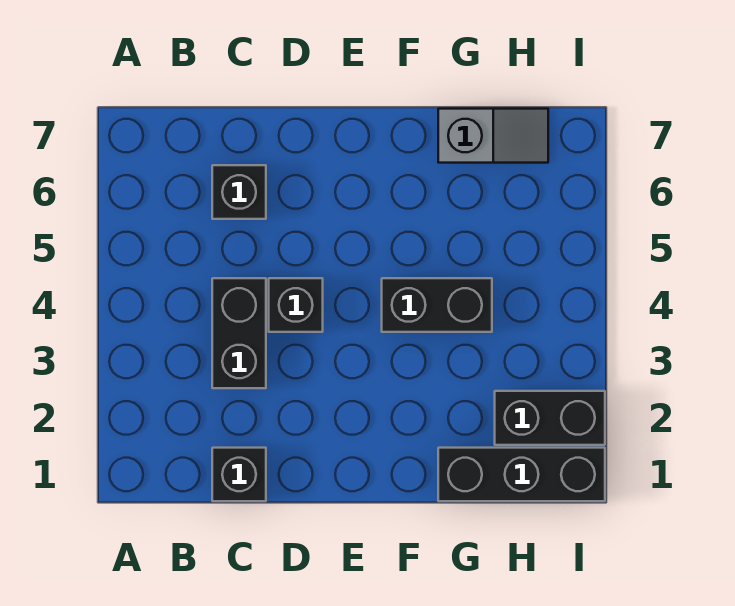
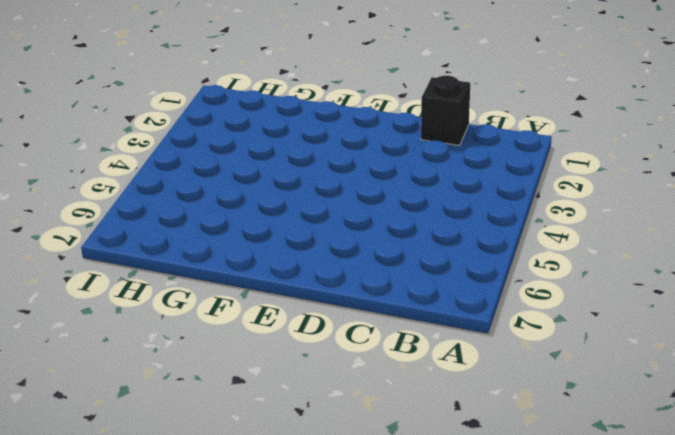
none -> black 1x2 brick [212,278,266,388]
none -> black 1x1 brick [212,165,266,219]

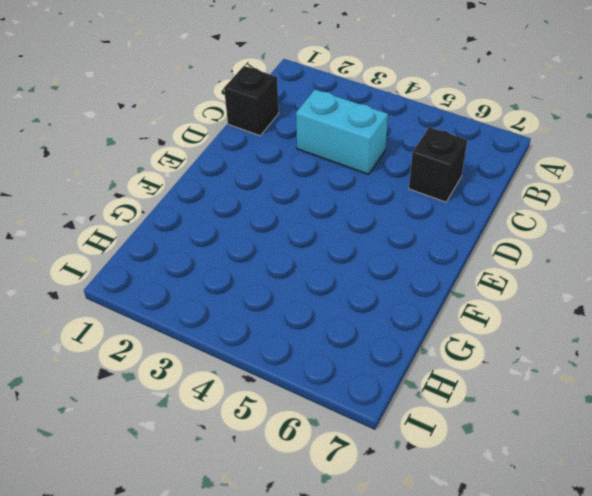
cyan 1x2 brick [296,89,388,174] -> black 1x2 brick [212,278,266,388]
none -> black 1x1 brick [269,278,323,332]
none -> black 1x2 brick [382,278,492,332]

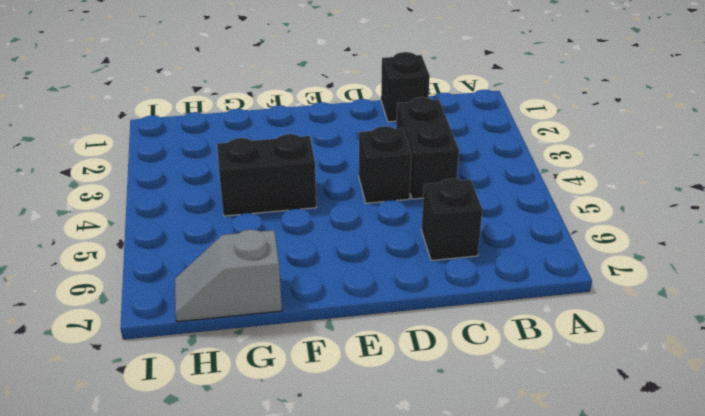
none -> black 1x3 brick [438,448,605,501]
none -> black 1x2 brick [495,391,605,445]

